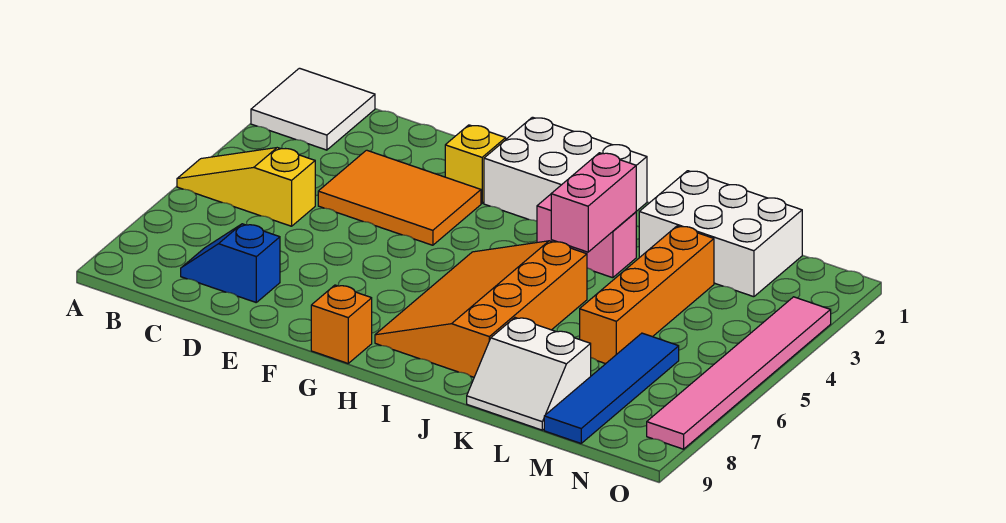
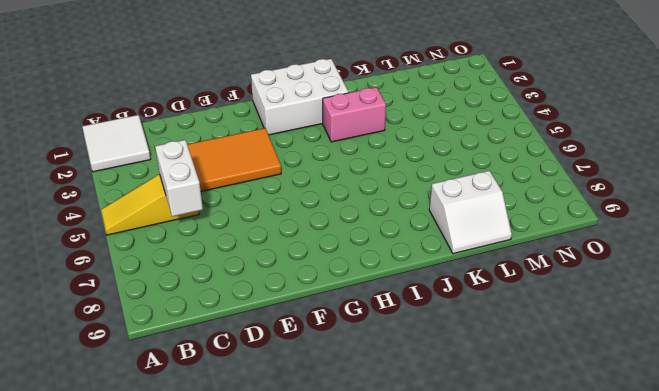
white 1x2 brick [155,140,203,217] -> none
none -> blue 1x2 slope [181,224,280,302]
none -> yellow 1x1 brick [445,125,506,203]
none -> orange 1x1 brick [311,285,372,363]

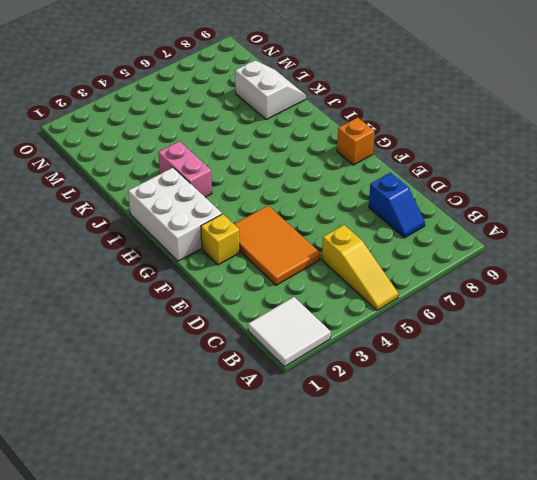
none -> orange 3x4 slope [375,241,587,377]
none -> white 2x3 brick [639,171,802,297]
none -> orange 1x4 brick [580,226,714,364]

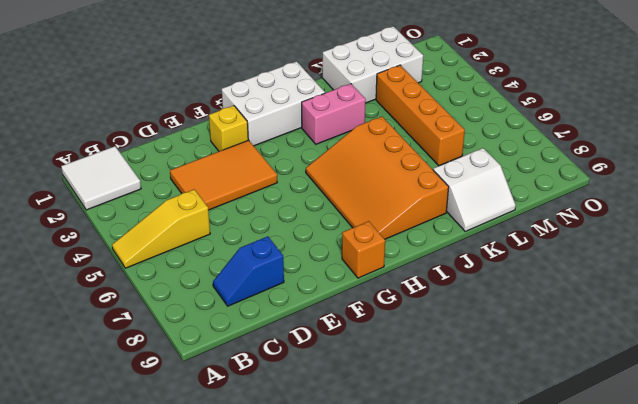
none -> blue 1x4 tile [544,333,679,443]
none -> pink 1x6 tile [647,297,831,449]
none -> pink 1x2 brick [551,153,636,252]

